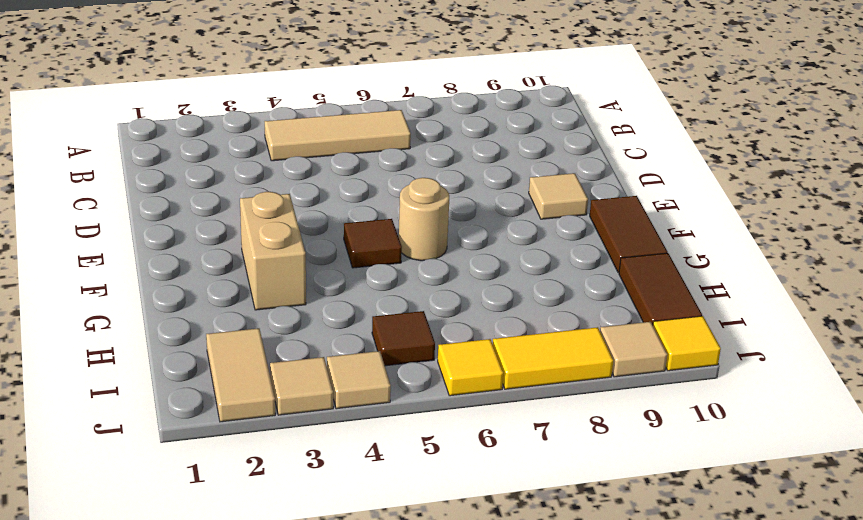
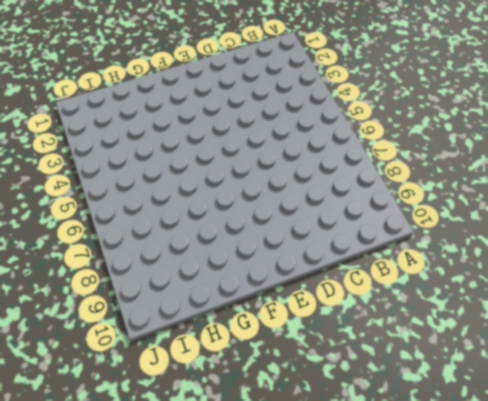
none -> tan 1x3 tile [265,110,411,161]
none -> tan 1x1 tile [529,173,588,219]
none -> tan 1x2 brick [240,192,306,310]

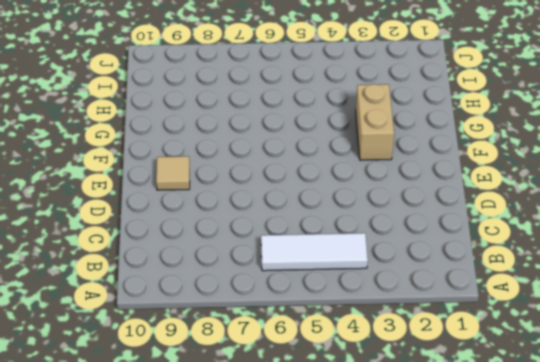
white 1x3 tile [261,233,368,271] -> tan 1x3 tile [265,110,411,161]
none -> brown 1x1 tile [344,219,402,268]
none -> tan 1x1 round brick [399,178,449,261]
none -> brown 1x2 tile [590,196,667,273]

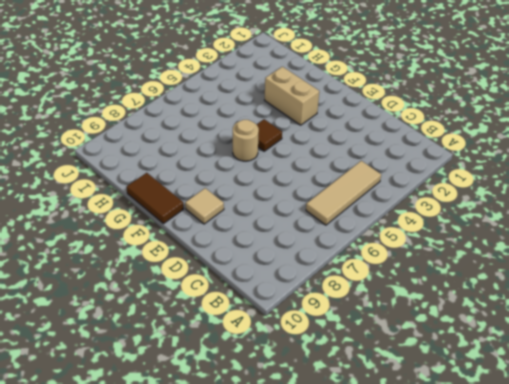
none -> brown 1x2 tile [619,253,702,325]
none -> tan 1x2 tile [206,328,275,422]
none -> brown 1x1 tile [372,311,435,366]

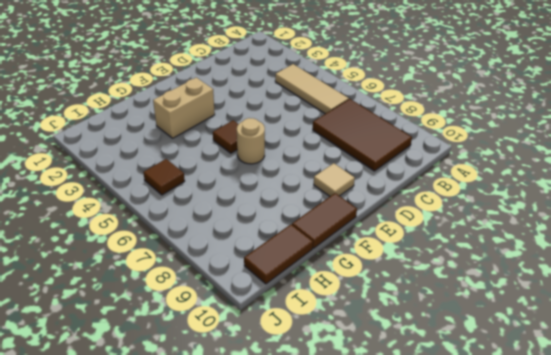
brown 2x3 tile [313,99,412,171] -> none
none -> tan 1x2 tile [206,328,275,422]
none -> tan 1x1 tile [270,357,333,415]
none -> tan 1x1 tile [327,351,391,409]

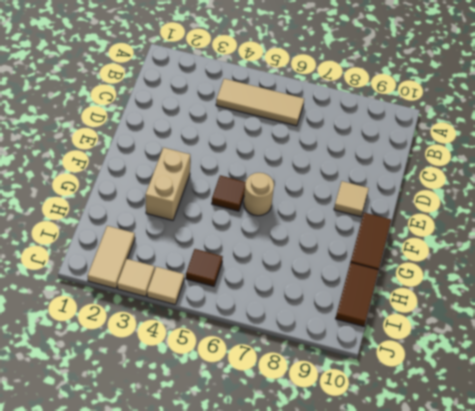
none -> yellow 1x1 tile [438,339,503,396]
none -> yellow 1x2 tile [493,327,613,389]
none -> tan 1x1 tile [600,322,667,377]

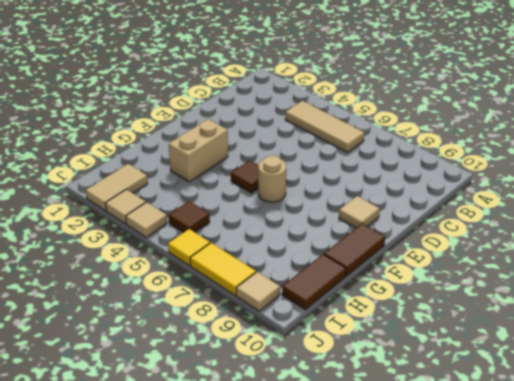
none -> yellow 1x1 tile [653,316,721,371]

